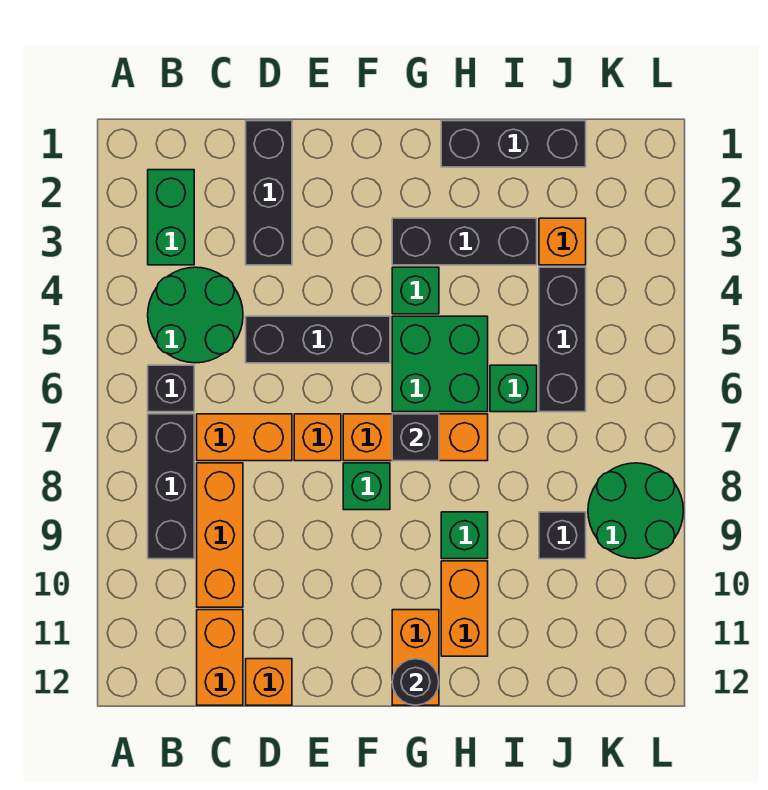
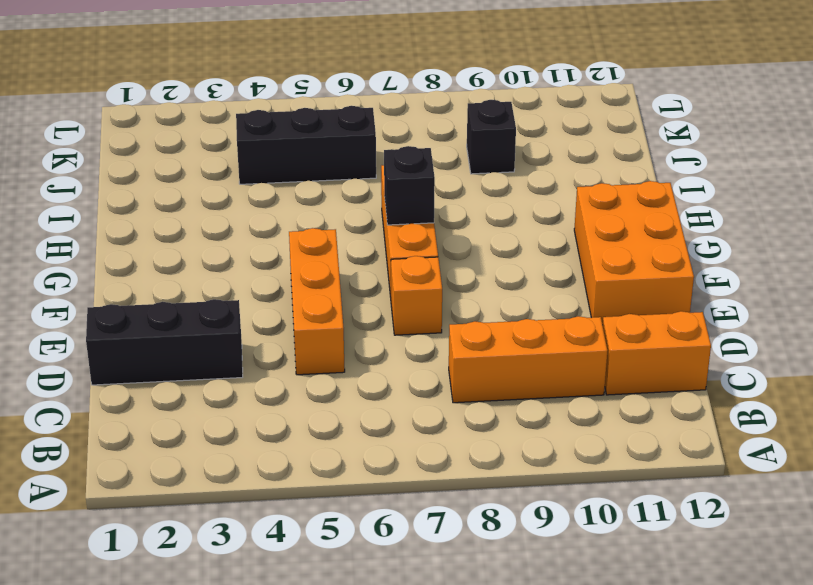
orange 1x3 brick [289,228,345,375] -> black 1x3 brick [246,316,390,363]
orange 2x3 brick [574,181,694,325] -> orange 1x2 brick [392,610,439,705]
none -> green 1x2 brick [148,170,194,265]
none -> green 2x2 round brick [148,267,243,363]
none -> black 1x1 brick [148,365,194,412]

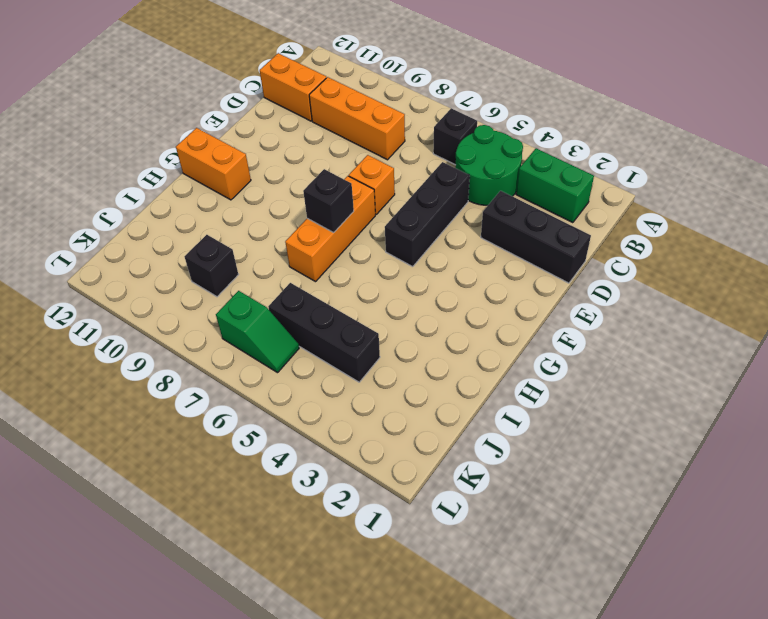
green 1x2 slope [216,291,299,373] -> none
none -> black 1x3 brick [148,414,194,559]
none -> orange 1x2 brick [197,414,292,461]
none -> orange 1x1 brick [246,659,292,705]

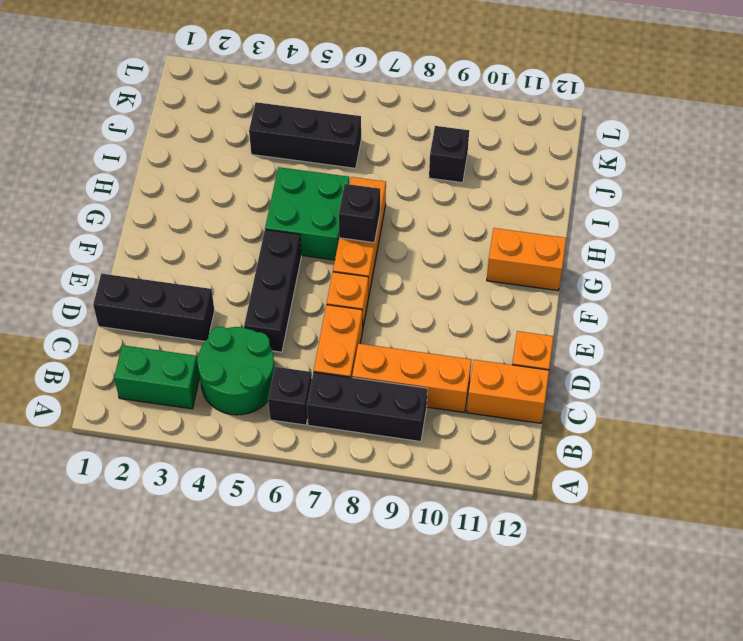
none -> green 1x1 brick [343,463,390,510]
none -> black 1x3 brick [392,218,537,265]
none -> green 1x1 brick [392,267,439,314]

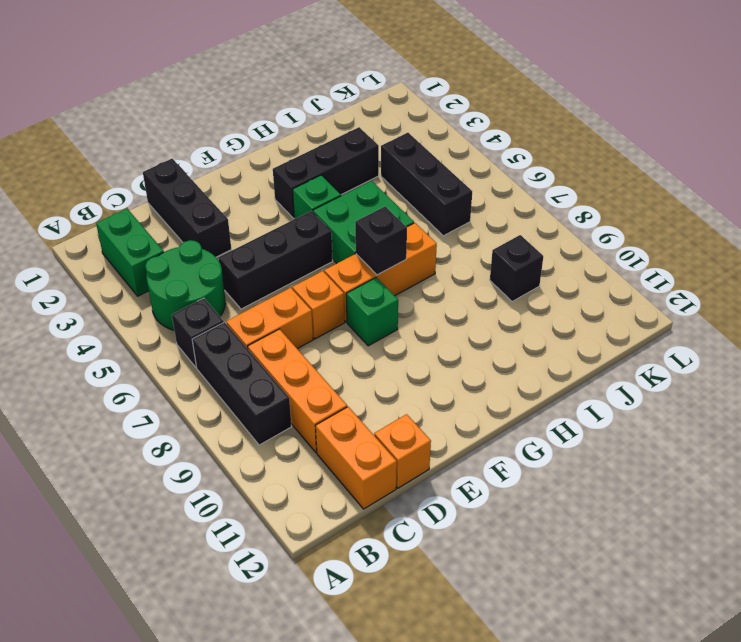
none -> orange 1x2 brick [392,610,439,705]
none -> black 1x3 brick [441,121,586,167]
none -> green 1x1 brick [441,512,488,559]

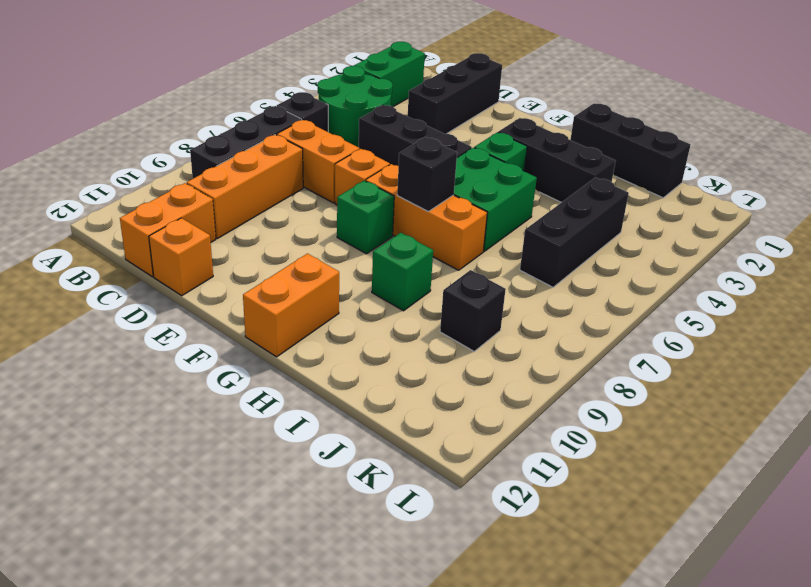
none -> orange 1x2 brick [441,561,488,656]
none -> green 1x1 brick [490,365,537,412]
none -> orange 1x1 brick [539,218,586,265]

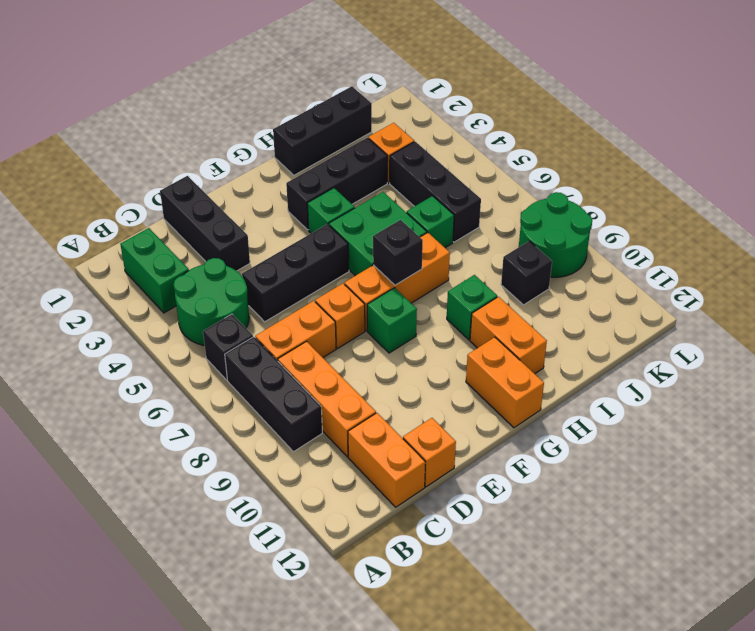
none -> black 1x1 round brick [392,659,439,705]

